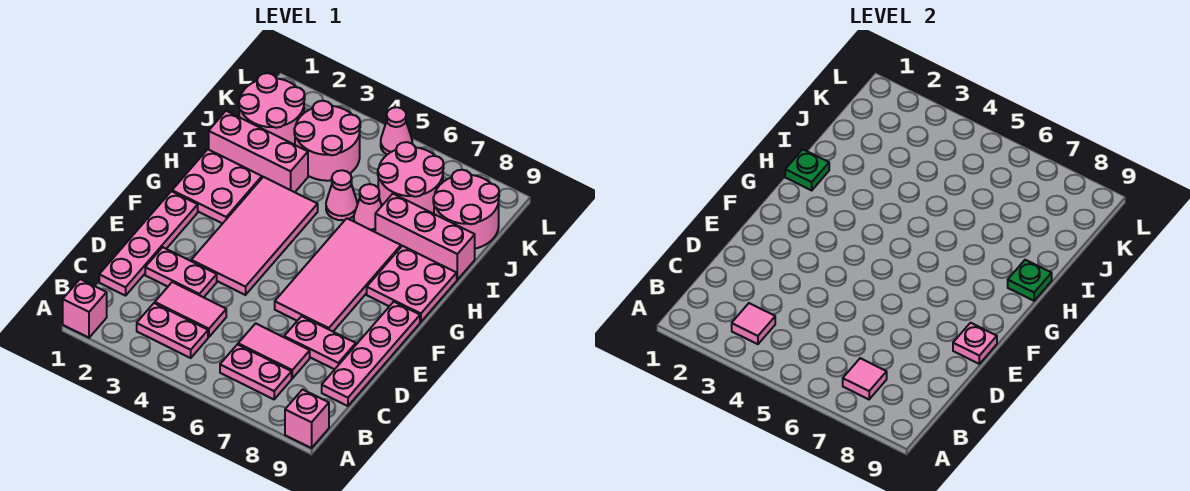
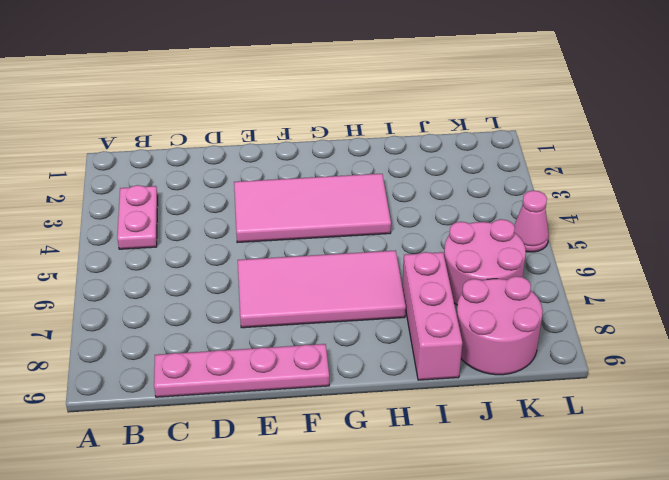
none -> pink 1x1 brick [63,279,107,338]
none -> pink 1x1 brick [285,390,329,448]
none -> pink 1x2 plate [220,344,292,399]

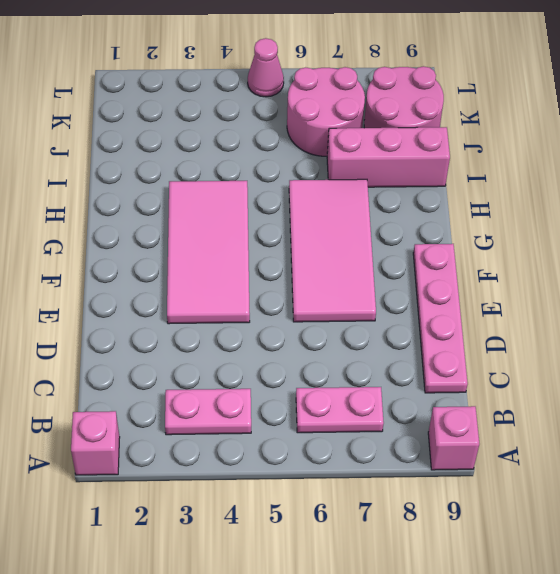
none -> pink 1x4 plate [99,191,198,296]
none -> pink 1x2 tile [155,282,226,337]
none -> pink 1x2 tile [238,323,310,378]

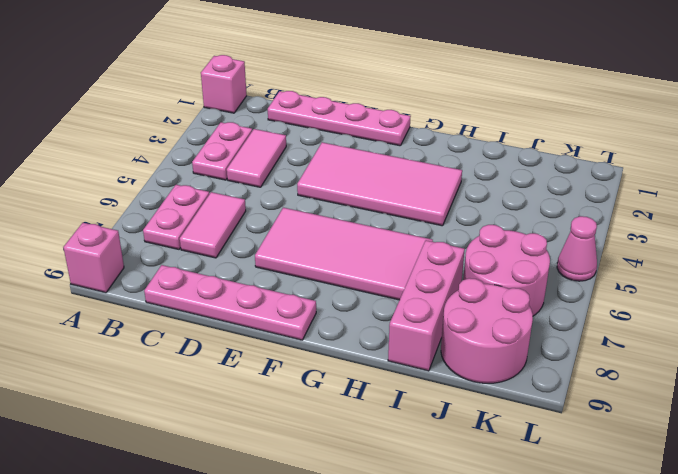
none -> pink 1x2 plate [145,247,217,297]
none -> pink 1x2 plate [284,316,356,369]
none -> pink 2x2 plate [172,149,262,224]

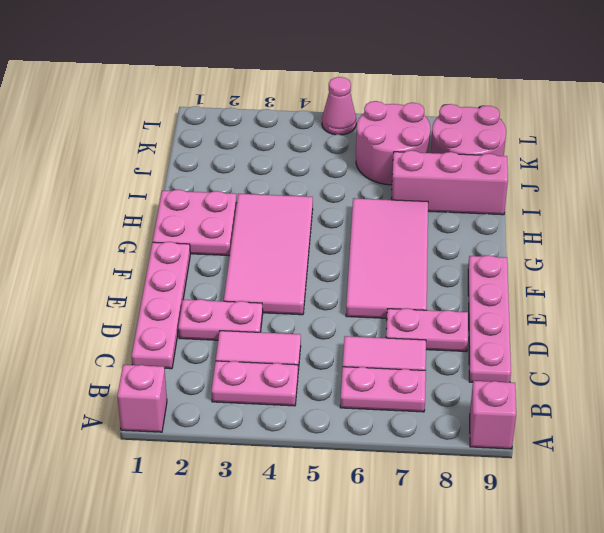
none -> pink 2x2 plate [367,246,457,322]
none -> pink 1x3 brick [209,111,308,192]
none -> pink 1x1 cone [326,170,357,220]

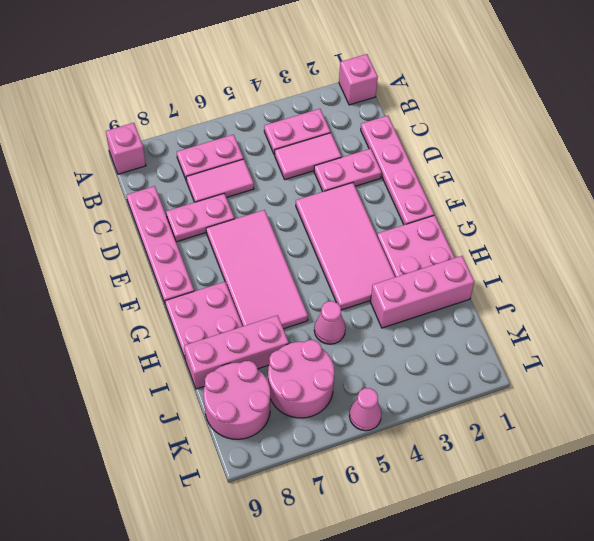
none -> pink 1x1 cone [354,184,382,232]
none -> pink 2x2 round brick [239,73,305,145]
none -> pink 2x2 round brick [294,101,360,181]

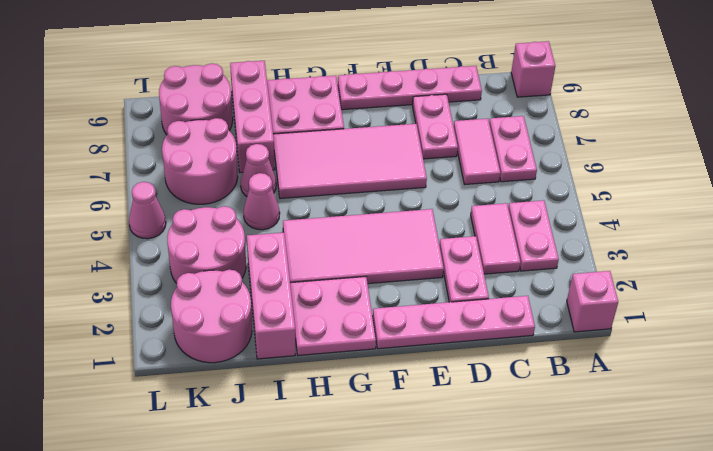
none -> pink 1x1 tile [732,303,775,344]
none -> pink 1x1 tile [843,358,887,399]
none -> pink 1x1 plate [953,323,997,364]

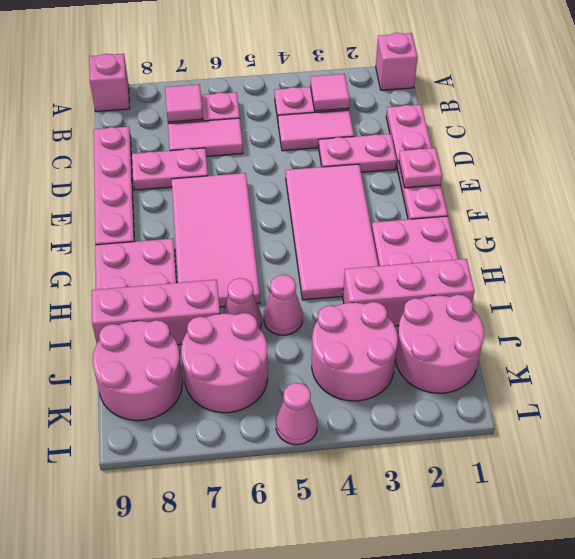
pink 1x1 plate [399,148,442,188] -> pink 1x1 plate moved to [953,323,997,364]
none -> green 1x1 plate [785,149,829,190]
none -> green 1x1 plate [1008,260,1052,301]

